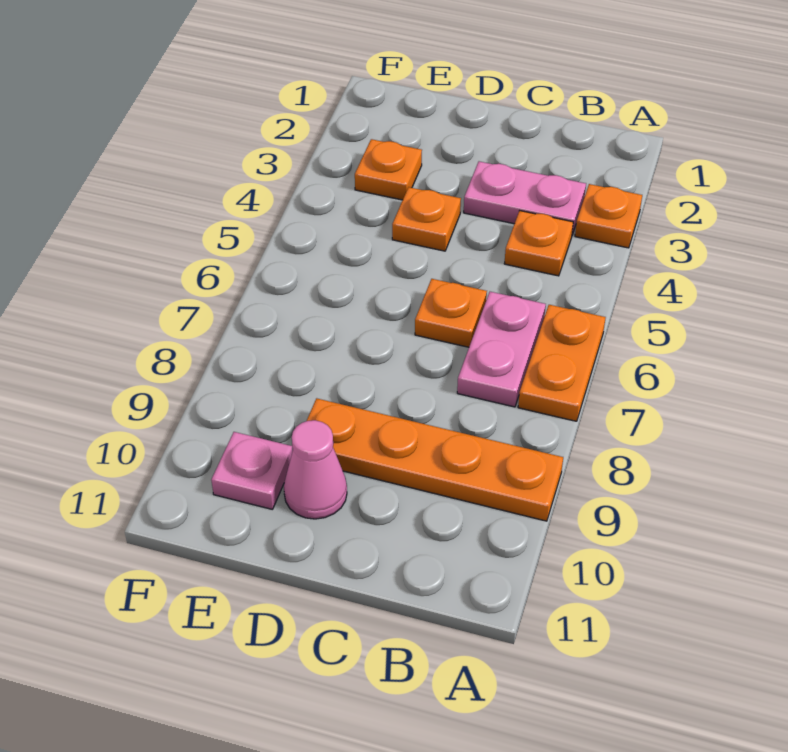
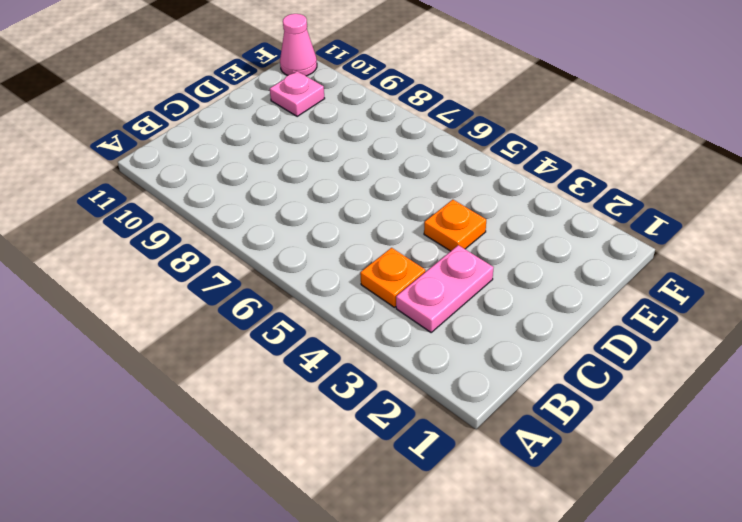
pink 1x1 cone [280,14,317,76] -> pink 1x1 cone moved to [284,420,347,519]
none -> orange 1x1 plate [575,184,642,248]
none -> orange 1x2 plate [518,305,606,421]

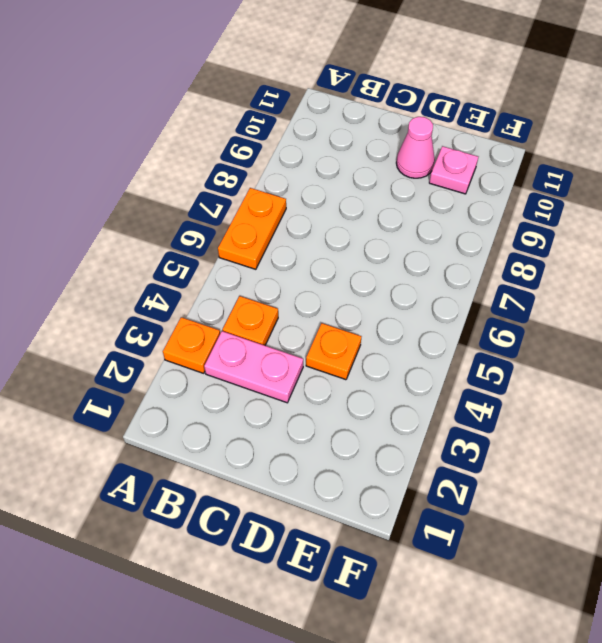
none -> orange 1x4 plate [307,398,563,521]
none -> pink 1x2 plate [457,292,546,407]

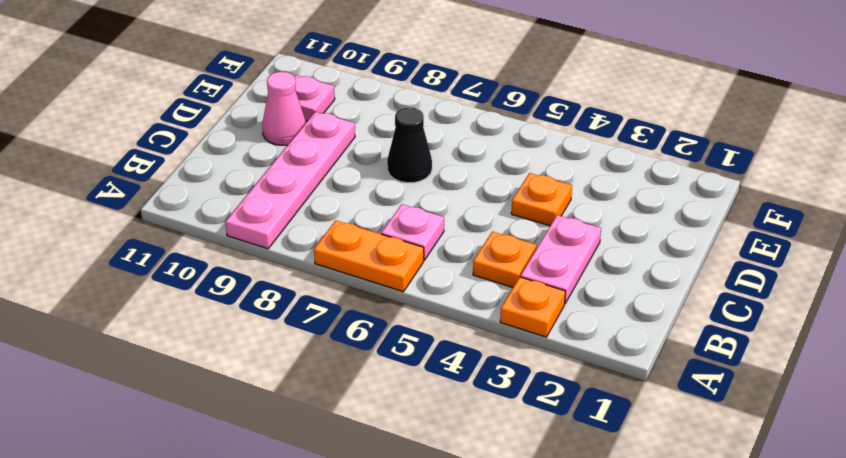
pink 1x4 plate [226,112,355,249] -> orange 1x4 plate [307,398,563,521]
pink 1x1 plate [381,204,444,260] -> pink 1x2 plate [457,292,546,407]
black 1x1 cone [387,107,432,183] -> none
none -> orange 1x1 plate [415,279,487,347]
none -> orange 1x1 plate [355,139,422,200]

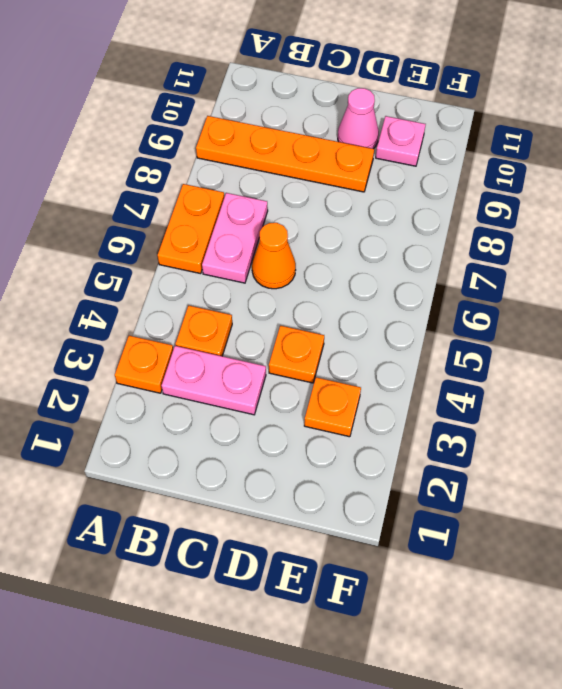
orange 1x1 cone [252,223,296,289] -> orange 1x1 plate [415,279,487,347]

